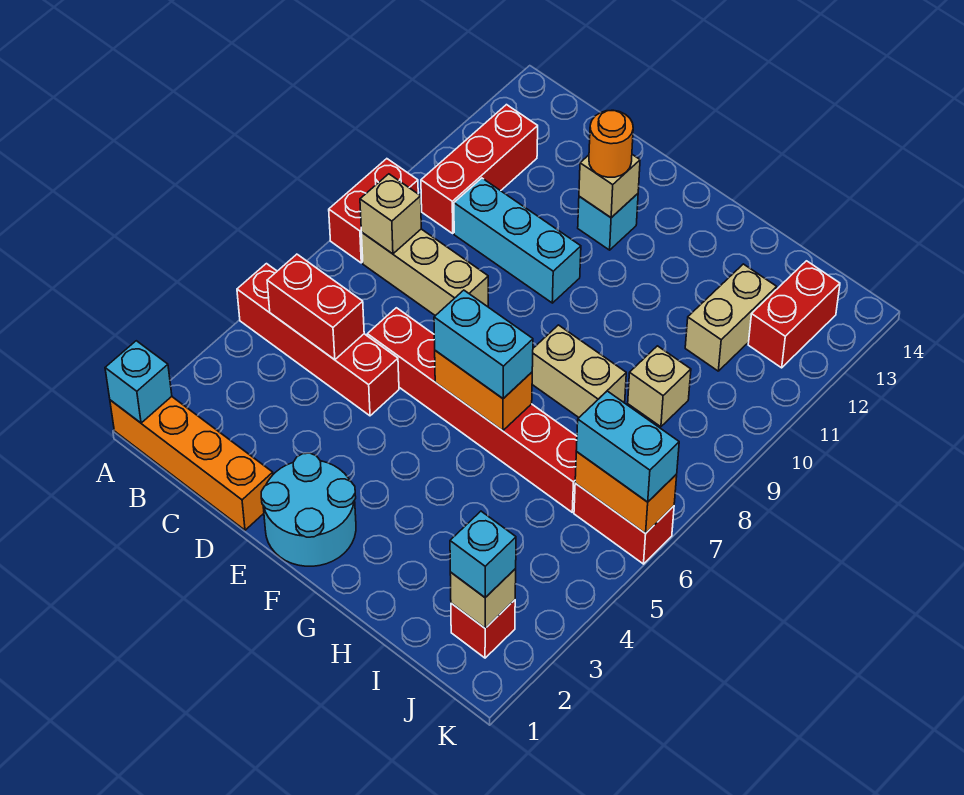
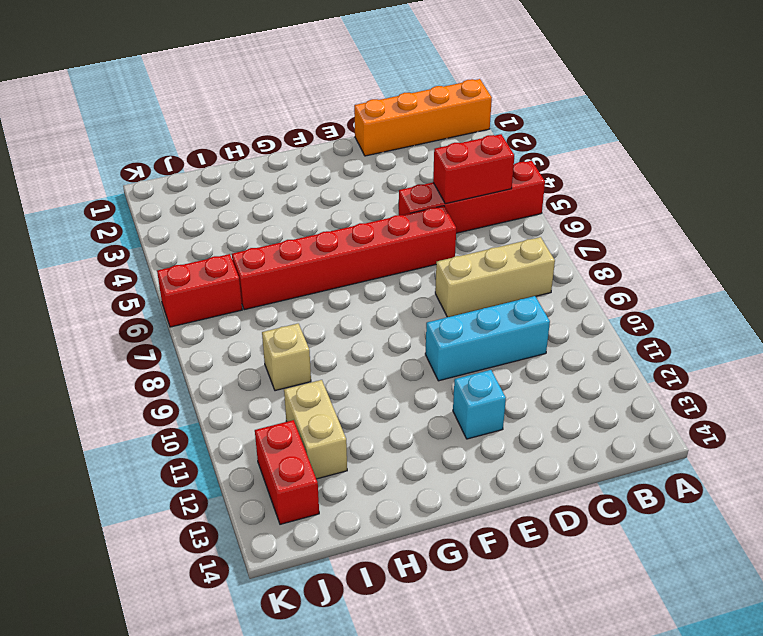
none -> red 1x2 brick [329,159,418,263]
none -> red 1x3 brick [421,105,538,233]
none -> cyan 2x2 round brick [261,453,356,566]

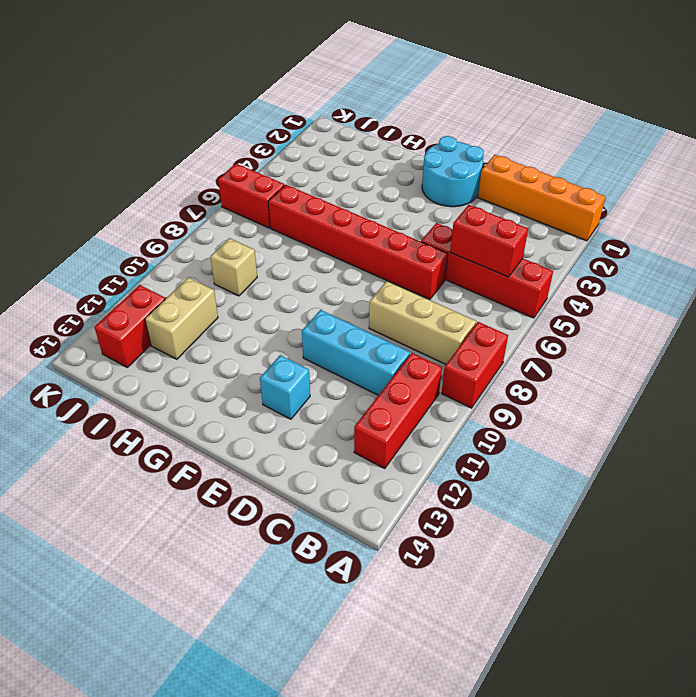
none -> tan 1x2 brick [532,325,626,417]
none -> red 1x1 brick [451,600,515,658]
none -> cyan 1x1 brick [105,341,172,423]

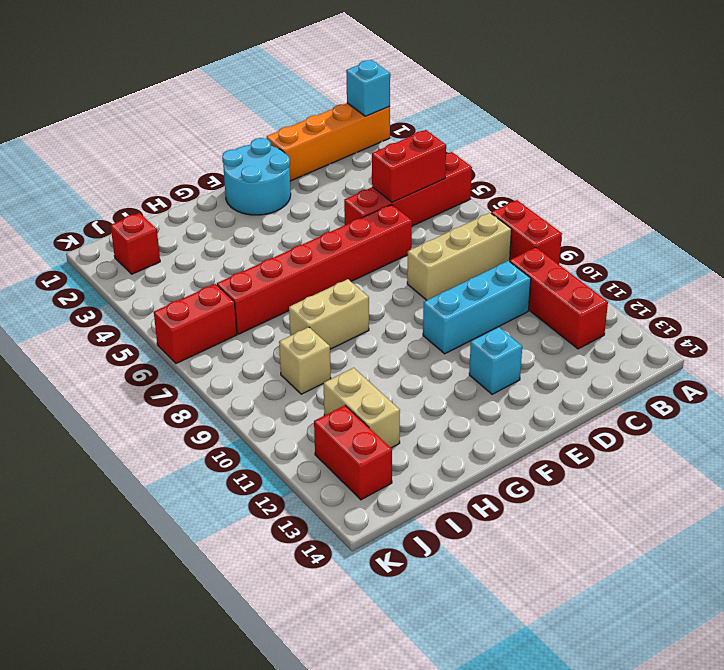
none -> tan 1x1 brick [360,174,421,254]
none -> tan 1x1 brick [579,155,640,218]
none -> orange 1x2 brick [435,351,532,431]

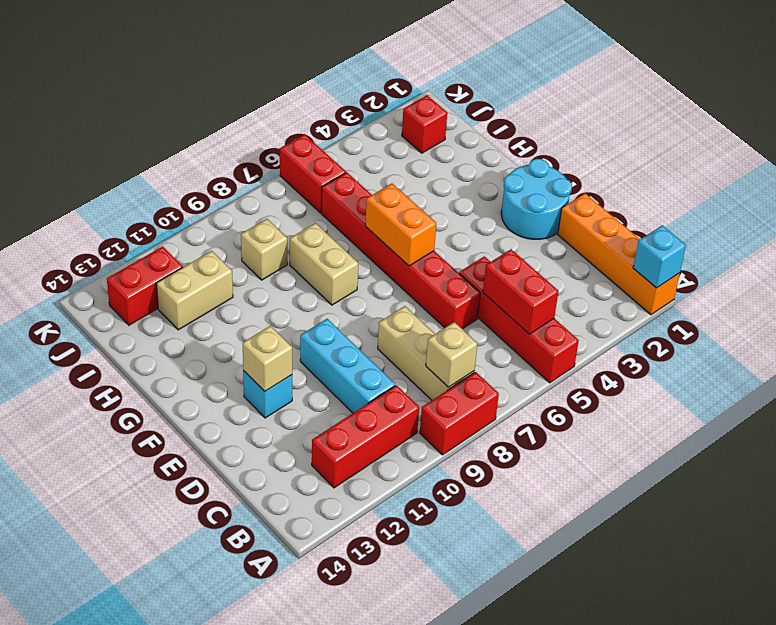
none -> tan 1x1 brick [450,569,516,628]
none -> orange 1x2 brick [575,452,677,534]
none -> orange 1x1 round brick [589,110,633,177]

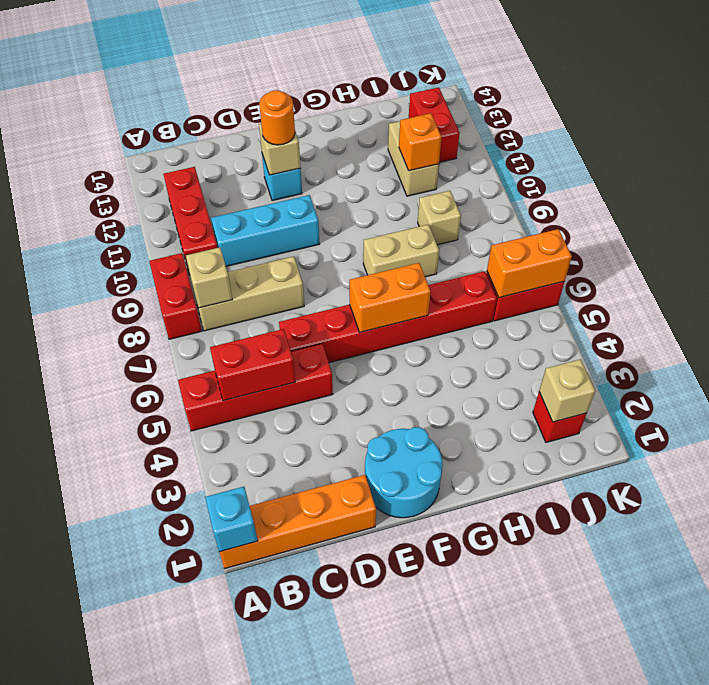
orange 1x1 brick [399,113,442,171] -> none
none -> cyan 1x2 brick [434,290,533,399]
none -> cyan 1x1 brick [450,511,516,598]
none -> cyan 1x2 brick [576,391,679,502]

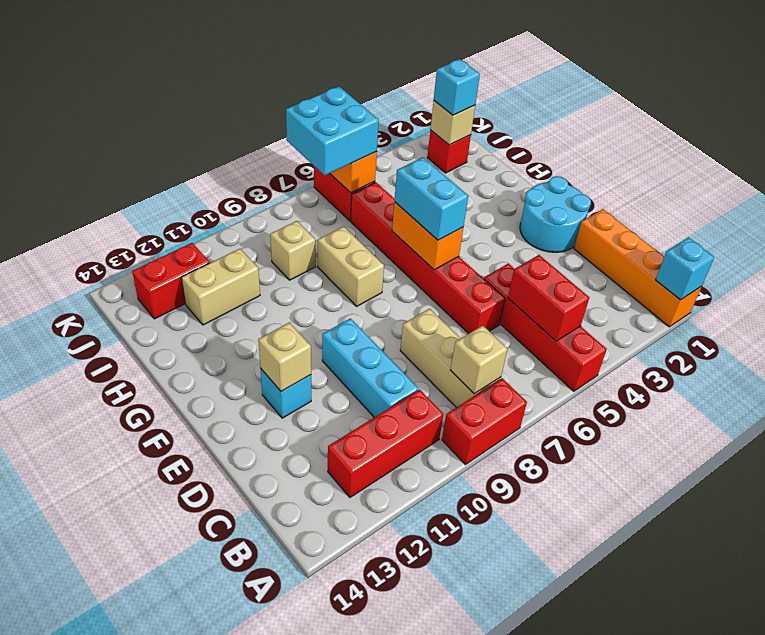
cyan 2x2 brick [286,87,379,175] -> cyan 1x2 brick [576,391,679,502]
none -> orange 1x1 round brick [589,110,633,177]

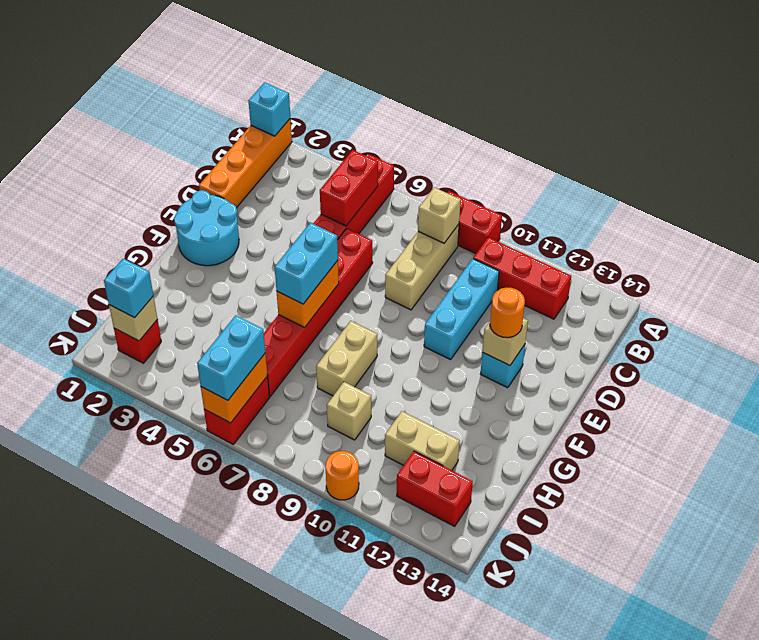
orange 1x1 round brick [325,451,359,500] -> none

